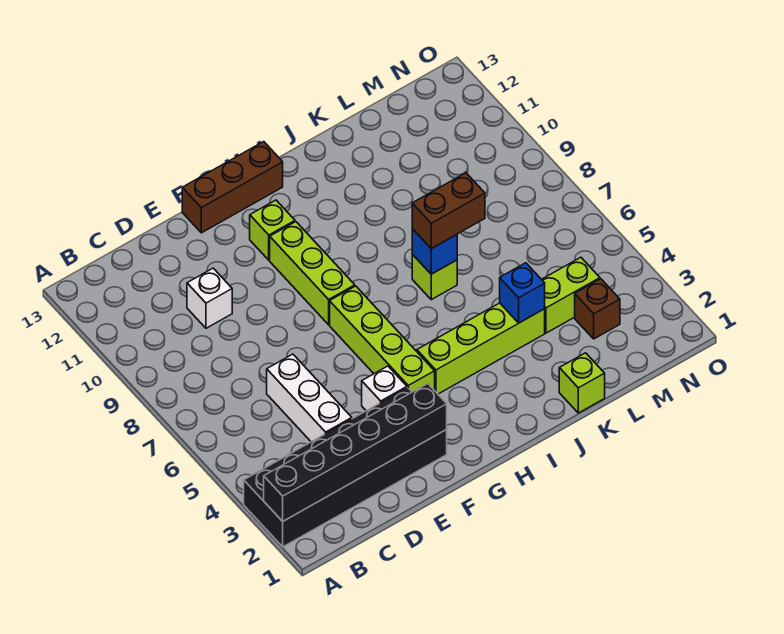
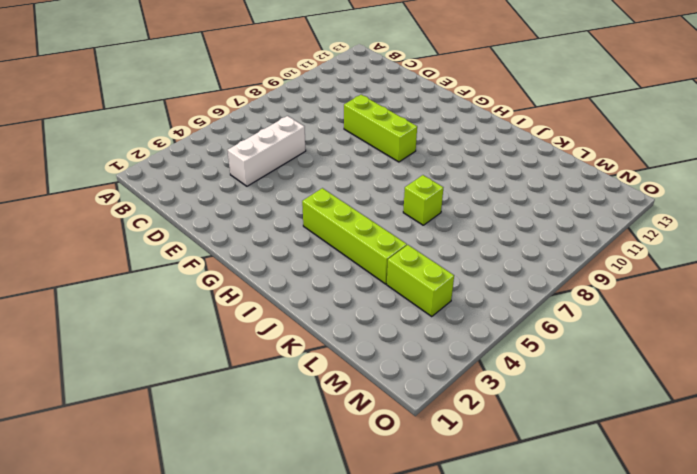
lime 1x3 brick [344,95,417,162] -> lime 1x3 brick turned to [270,222,355,325]
none -> black 2x6 brick [244,388,447,547]
none -> white 1x1 brick [187,268,232,328]
none -> white 1x1 brick [362,366,407,411]

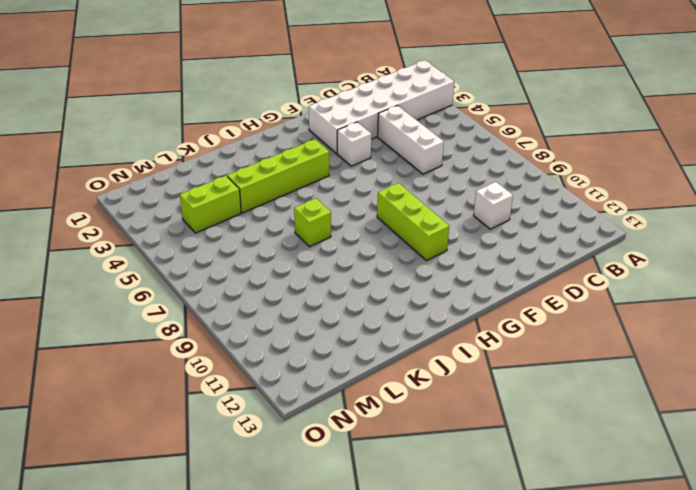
white 2x6 brick [309,60,454,153] -> black 2x6 brick [244,388,447,547]
none -> brown 1x3 brick [182,142,283,233]
none -> lime 1x4 brick [330,286,435,392]
none -> lime 1x1 brick [250,200,295,260]

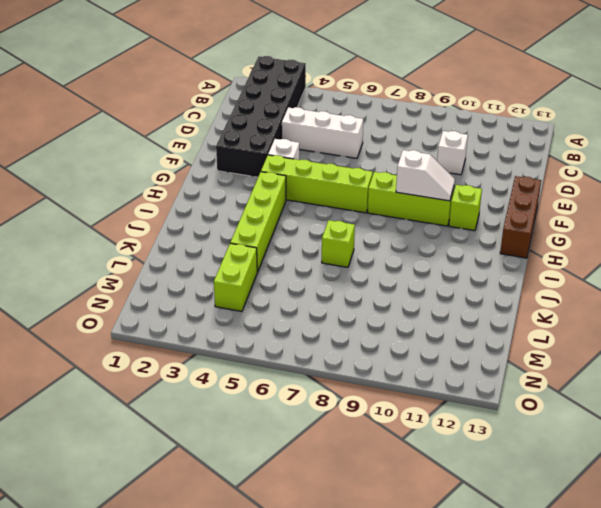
white 1x2 slope [396,150,455,201] -> none
none -> lime 1x1 brick [559,353,605,413]
none -> brown 1x1 brick [575,279,620,339]
none -> black 1x6 brick [264,384,447,521]

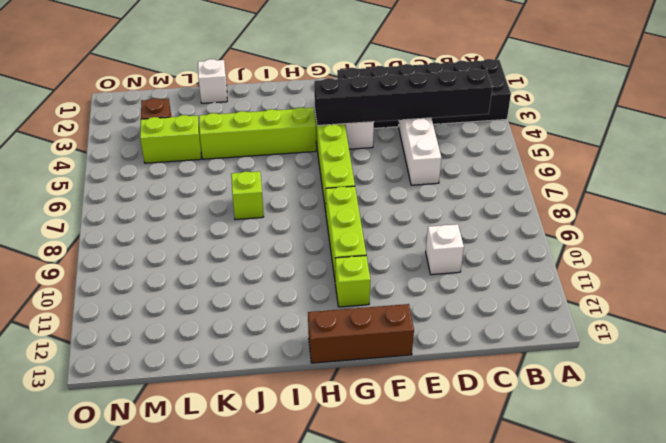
black 1x6 brick [314,69,493,126] -> black 1x6 brick moved to [264,384,447,521]
white 1x1 brick [198,59,227,103] -> lime 1x1 brick [559,353,605,413]
none -> blue 1x1 brick [412,229,457,274]
none -> blue 1x1 brick [500,263,545,323]
none -> brown 1x2 brick [412,173,485,249]

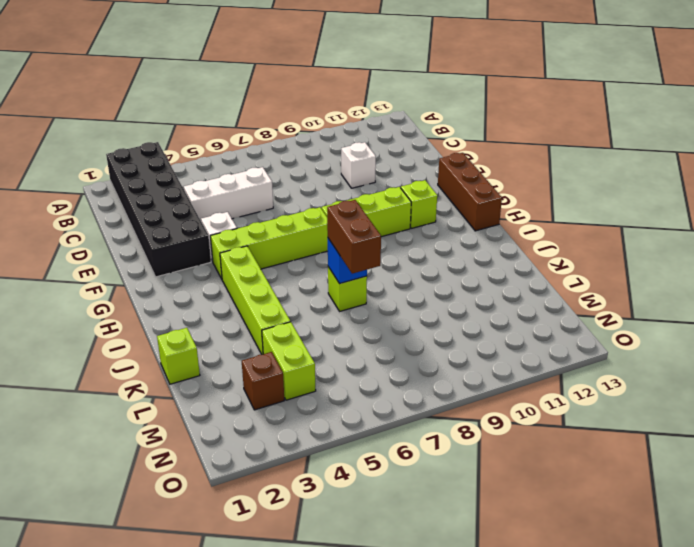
none -> black 1x6 brick [264,384,447,521]
none -> blue 1x1 brick [500,263,545,323]

